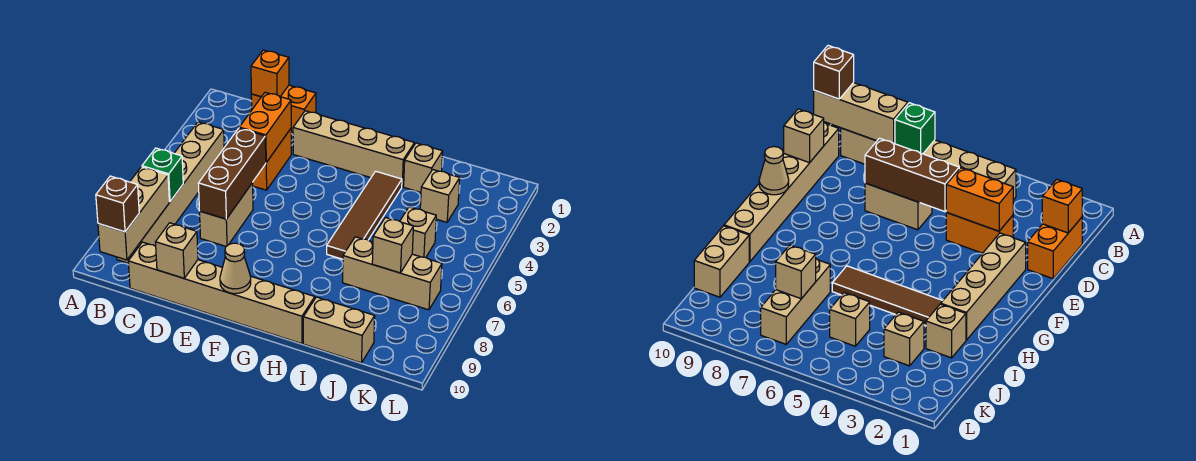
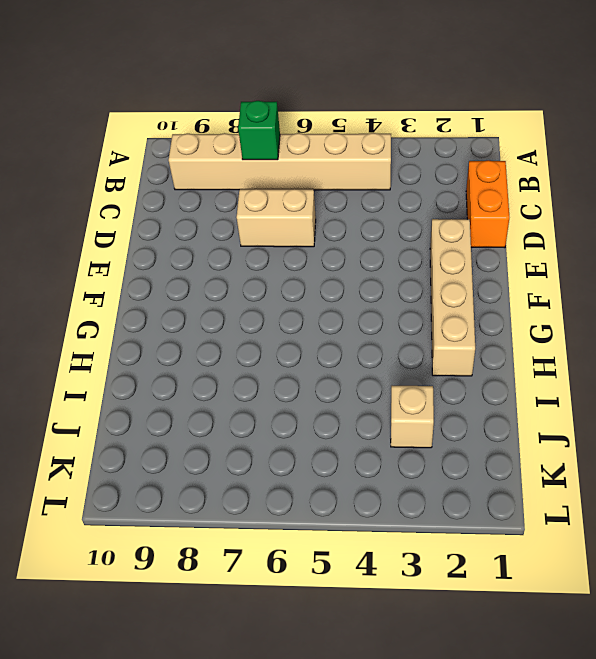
none -> tan 1x6 brick [128,242,315,344]
none -> orange 1x2 brick [252,129,291,190]
none -> brown 1x4 tile [327,171,402,259]

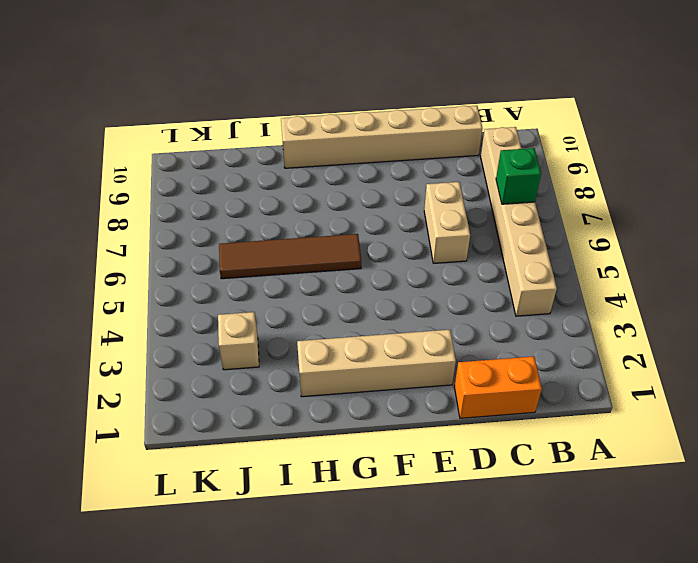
brown 1x4 tile [219,234,361,279] -> brown 1x4 tile turned to [327,171,402,259]
none -> orange 1x2 brick [252,129,291,190]
none -> tan 1x1 brick [404,143,443,192]
none -> tan 1x3 brick [343,237,442,310]

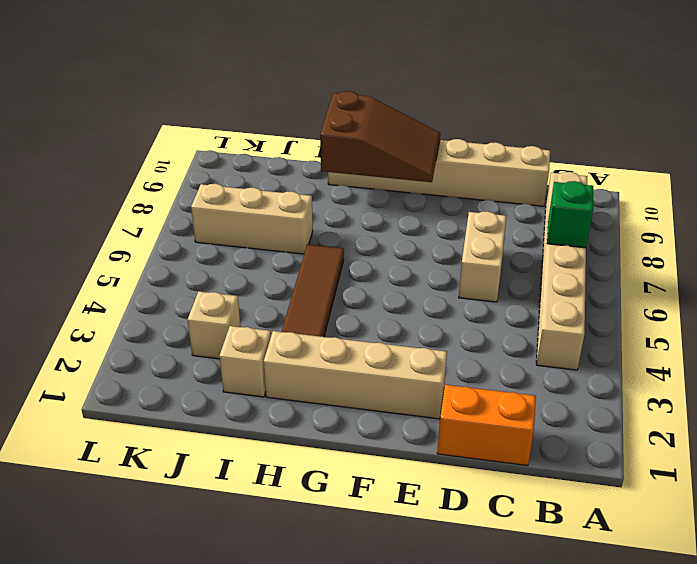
brown 2x3 slope [320,91,440,182] -> tan 1x1 cone [220,243,251,294]
none -> orange 1x2 brick [252,129,291,190]
none -> tan 1x2 brick [303,297,375,363]
none -> tan 1x1 brick [400,207,436,257]

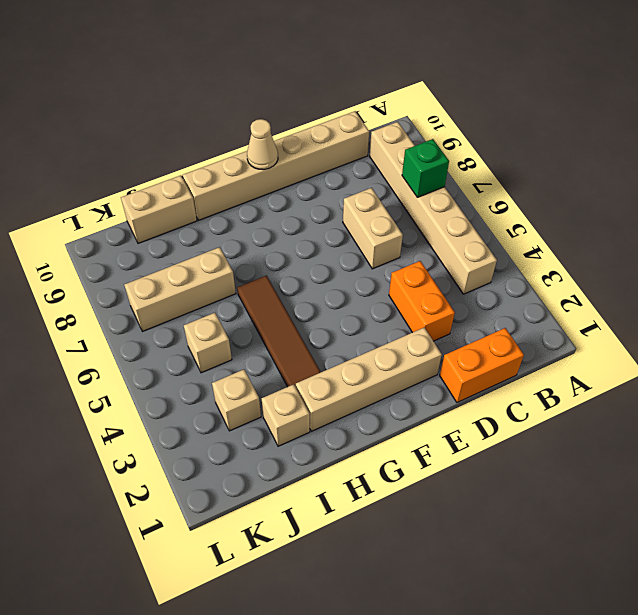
none -> tan 1x3 brick [98,167,169,260]
none -> orange 1x1 brick [251,50,289,97]
none -> orange 1x2 brick [239,92,291,162]

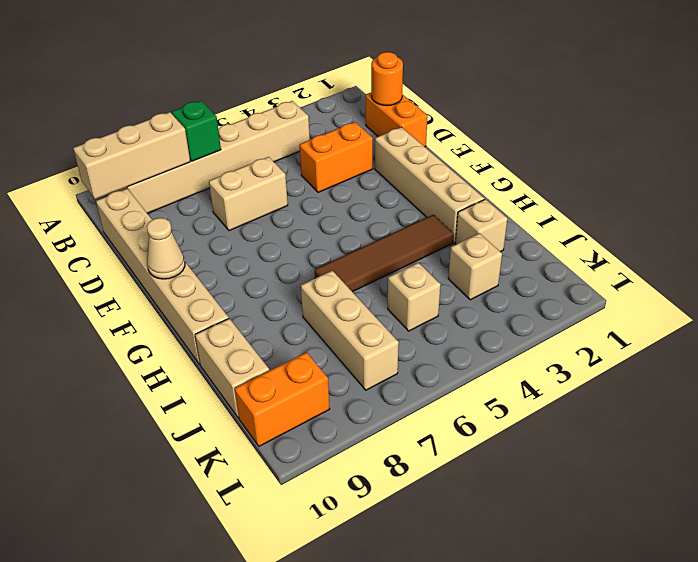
orange 1x1 round brick [371,52,403,106] -> orange 1x1 brick [251,50,289,97]
orange 1x2 brick [235,352,330,446] -> orange 1x2 brick moved to [239,92,291,162]
none -> brown 1x3 brick [198,128,266,219]
none -> tan 1x1 brick [156,223,198,278]
none -> tan 1x1 brick [372,218,413,273]

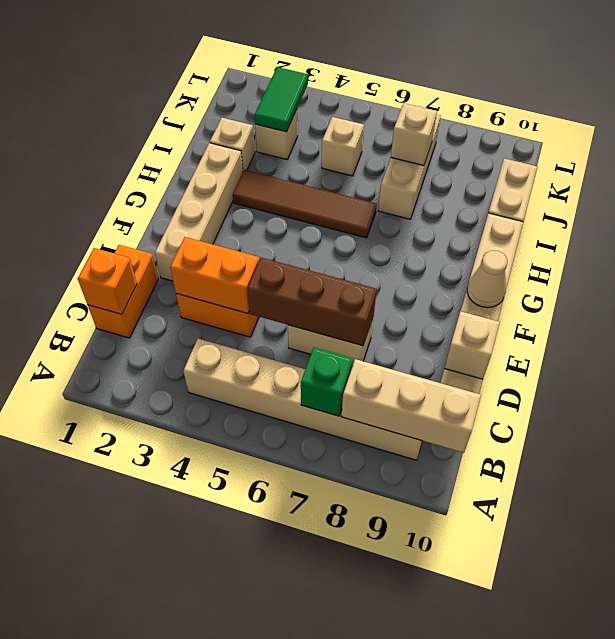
green 1x2 tile [255,67,308,132] -> none
none -> brown 1x1 brick [96,176,139,232]

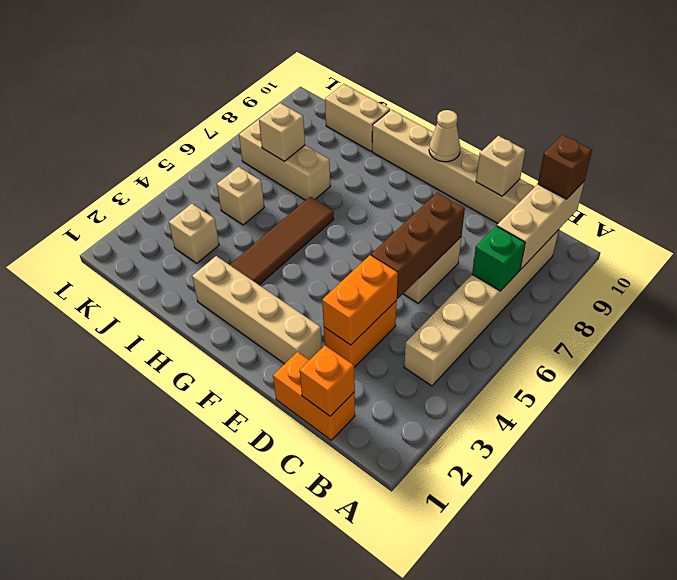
none -> tan 1x1 brick [404,143,443,192]

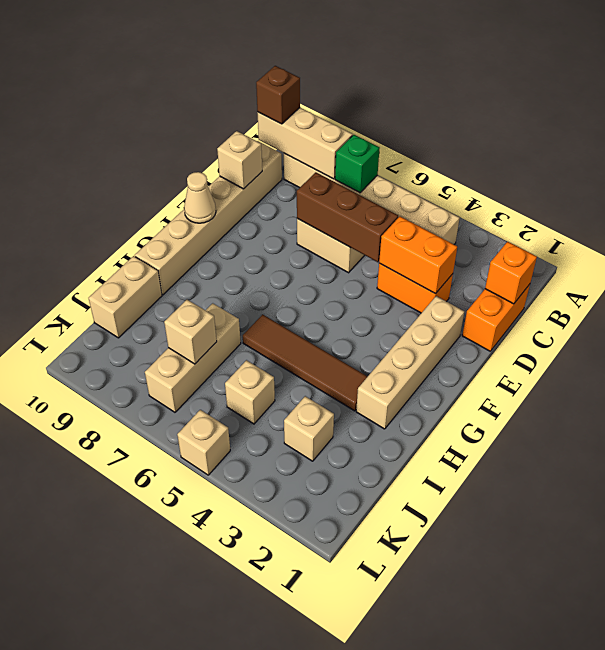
tan 1x1 brick [177,410,230,475] -> tan 1x1 brick moved to [404,143,443,192]

